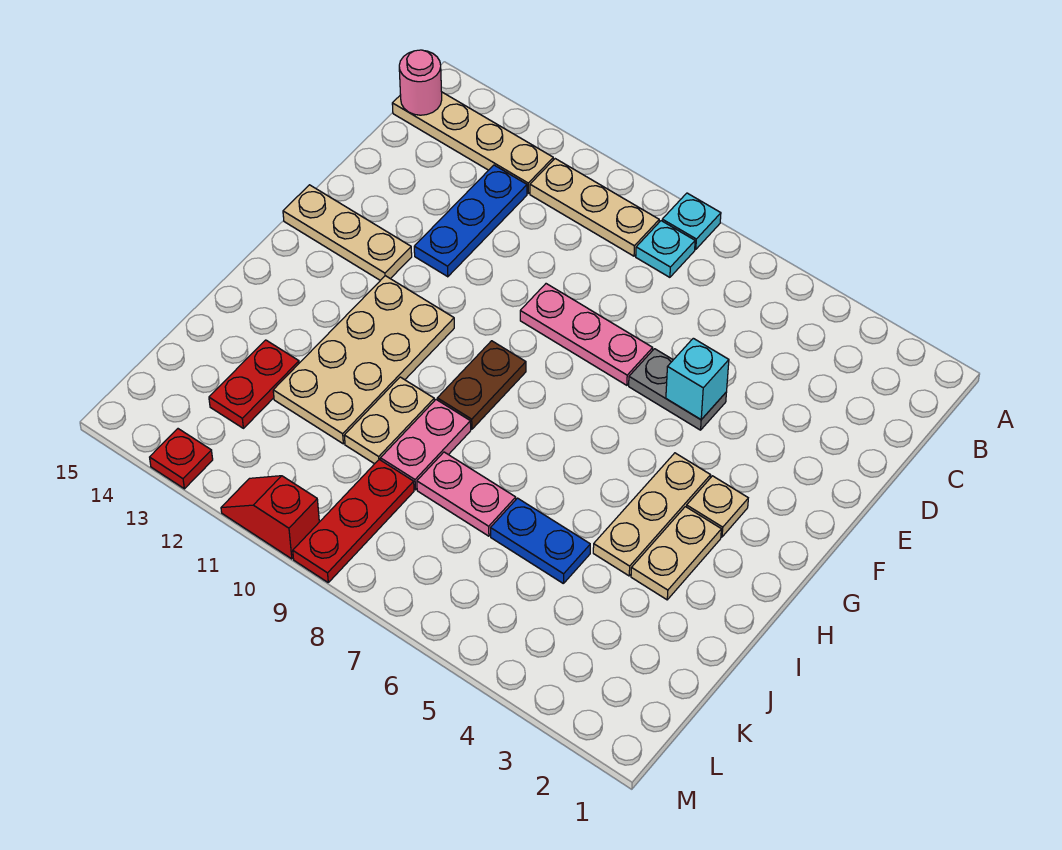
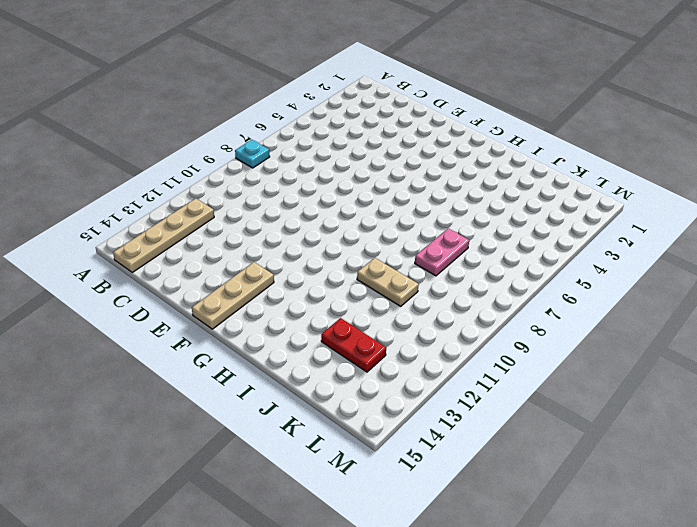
none -> cyan 1x1 plate [636,221,695,277]
none -> tan 1x3 plate [530,159,659,256]
none -> blue 1x3 plate [414,165,527,277]

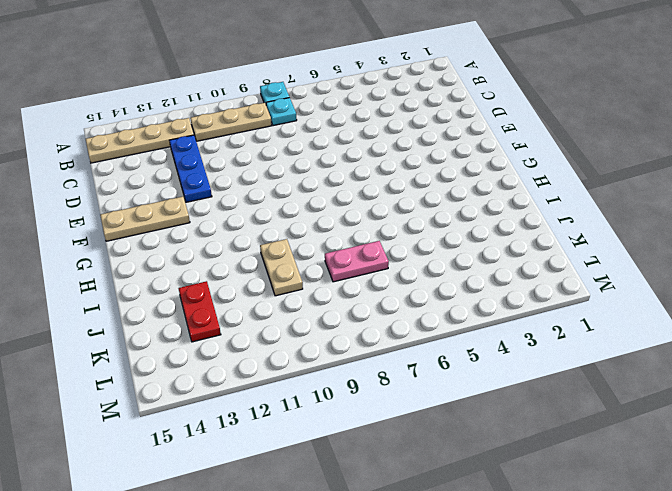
none -> grey 1x2 plate [629,349,727,430]
none -> pink 1x3 plate [520,284,653,385]
none -> tan 1x1 plate [687,476,748,537]

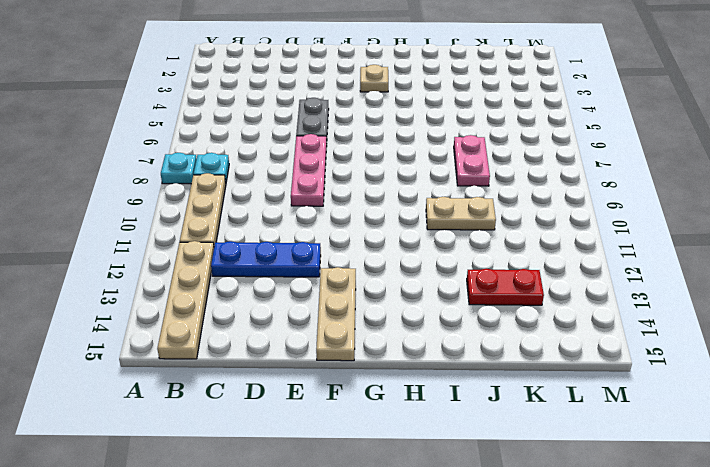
none -> tan 1x3 plate [593,453,711,576]
none -> brown 1x2 plate [437,341,526,429]
none -> tan 2x4 plate [273,276,454,444]

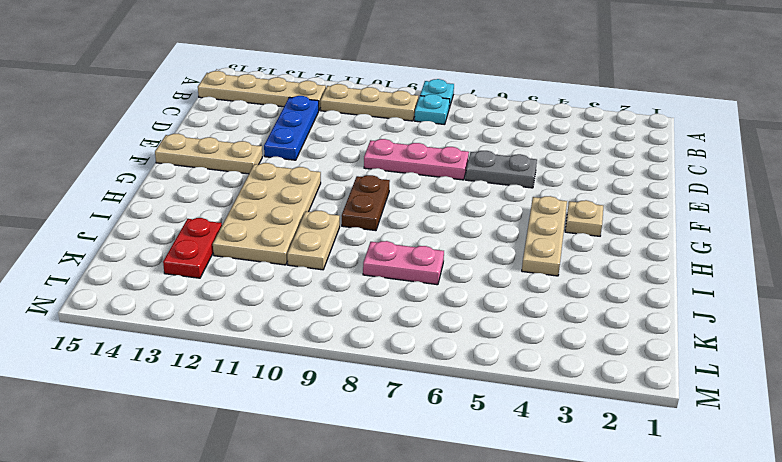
none -> tan 1x2 plate [631,507,721,600]
none -> pink 1x2 plate [381,400,471,490]
none -> blue 1x2 plate [491,498,590,584]

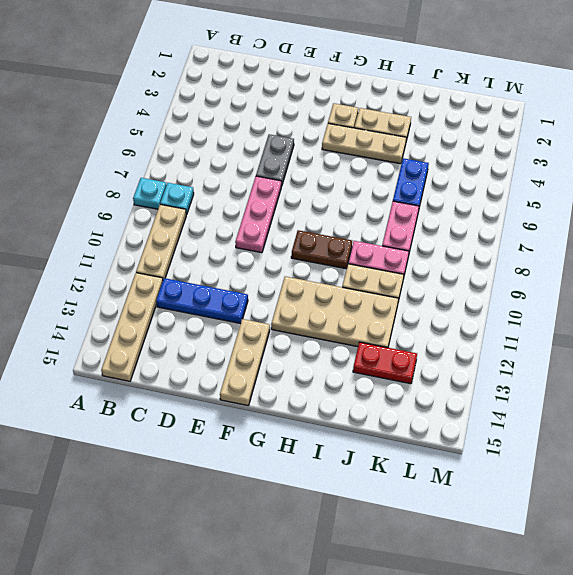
none -> red 1x3 plate [293,460,414,582]
none -> red 1x2 slope [221,476,319,559]
none -> red 1x1 plate [150,429,213,489]

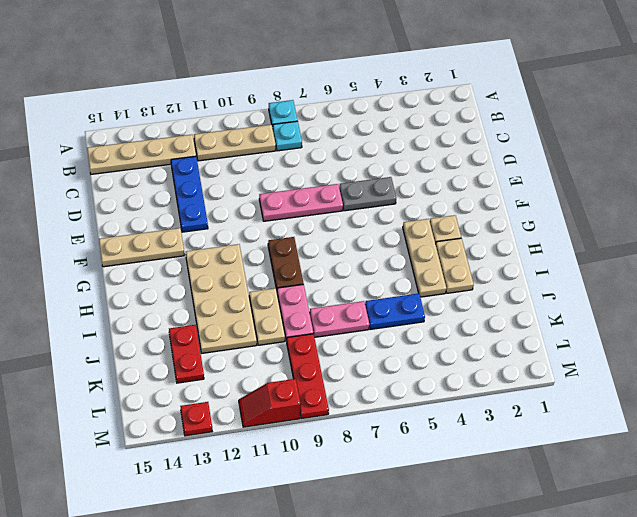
none -> pink 1x1 round brick [399,50,442,115]
none -> cyan 1x1 brick [666,338,729,420]

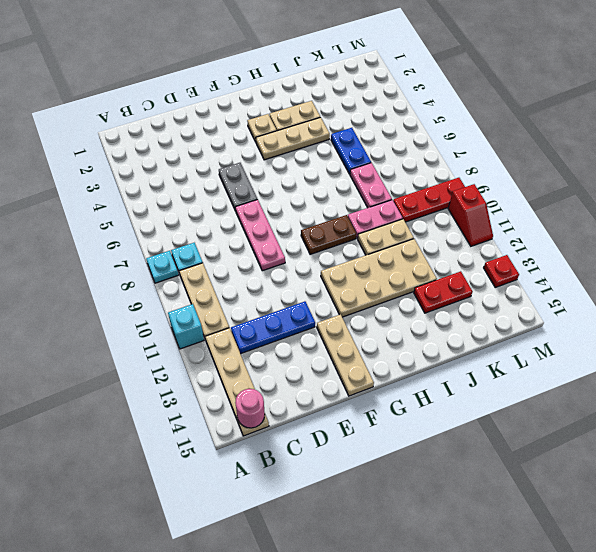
cyan 1x1 brick [168,304,204,349] -> cyan 1x1 brick moved to [666,338,729,420]

